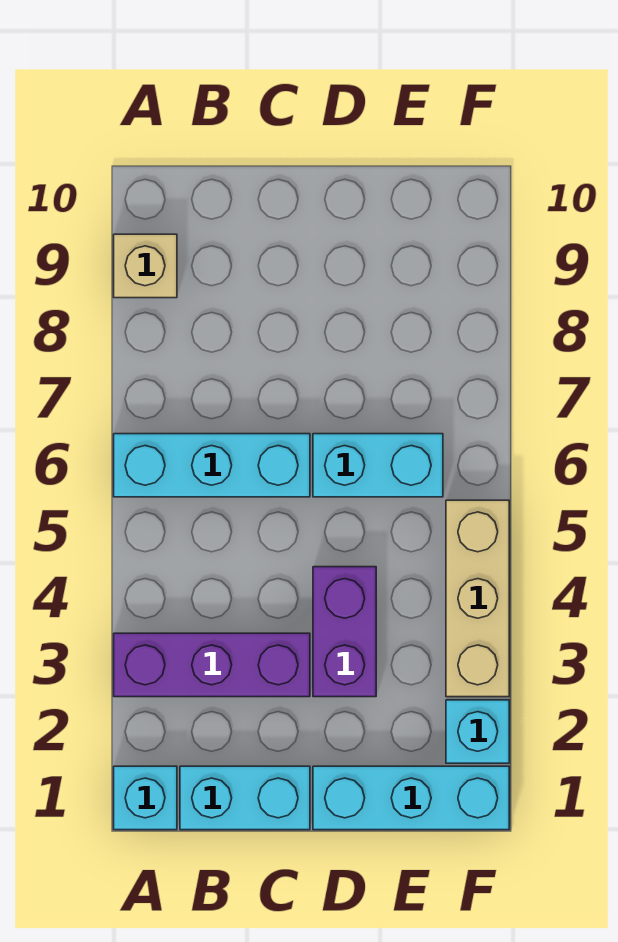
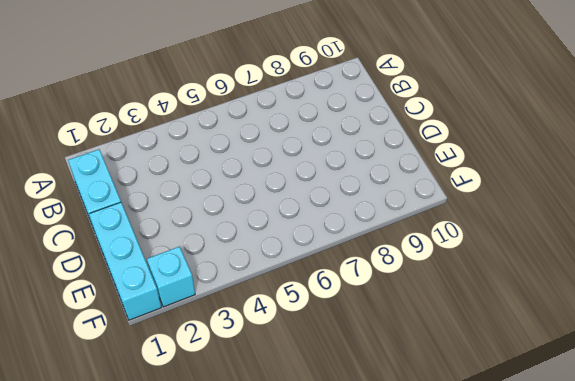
none -> cyan 1x1 brick [114,766,177,830]
none -> purple 1x3 brick [114,633,310,697]

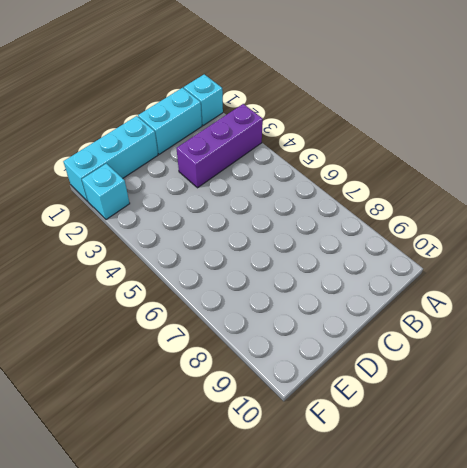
none -> cyan 1x3 brick [114,434,310,497]
none -> tan 1x1 brick [114,234,177,298]

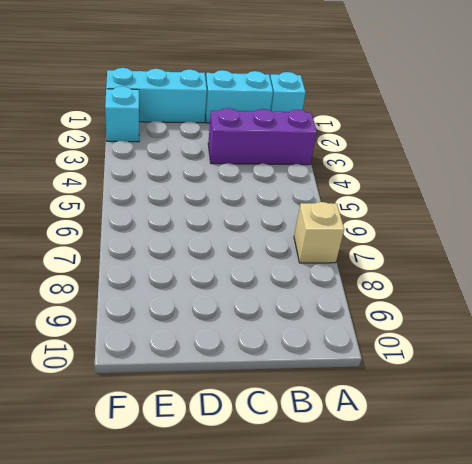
tan 1x1 brick [294,202,344,263] -> tan 1x1 brick moved to [114,234,177,298]
none -> cyan 1x3 brick [114,434,310,497]
none -> purple 1x2 brick [313,567,376,697]

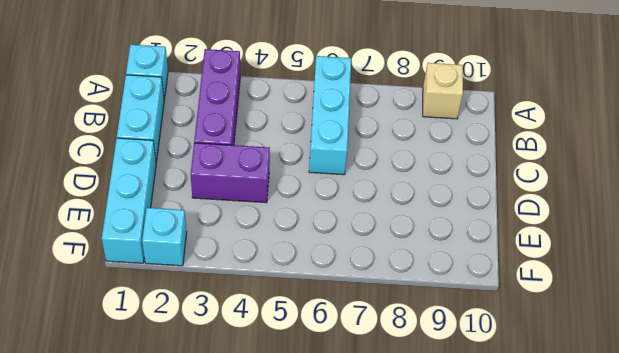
none -> cyan 1x2 brick [313,434,443,497]
none -> tan 1x3 brick [446,500,509,697]

